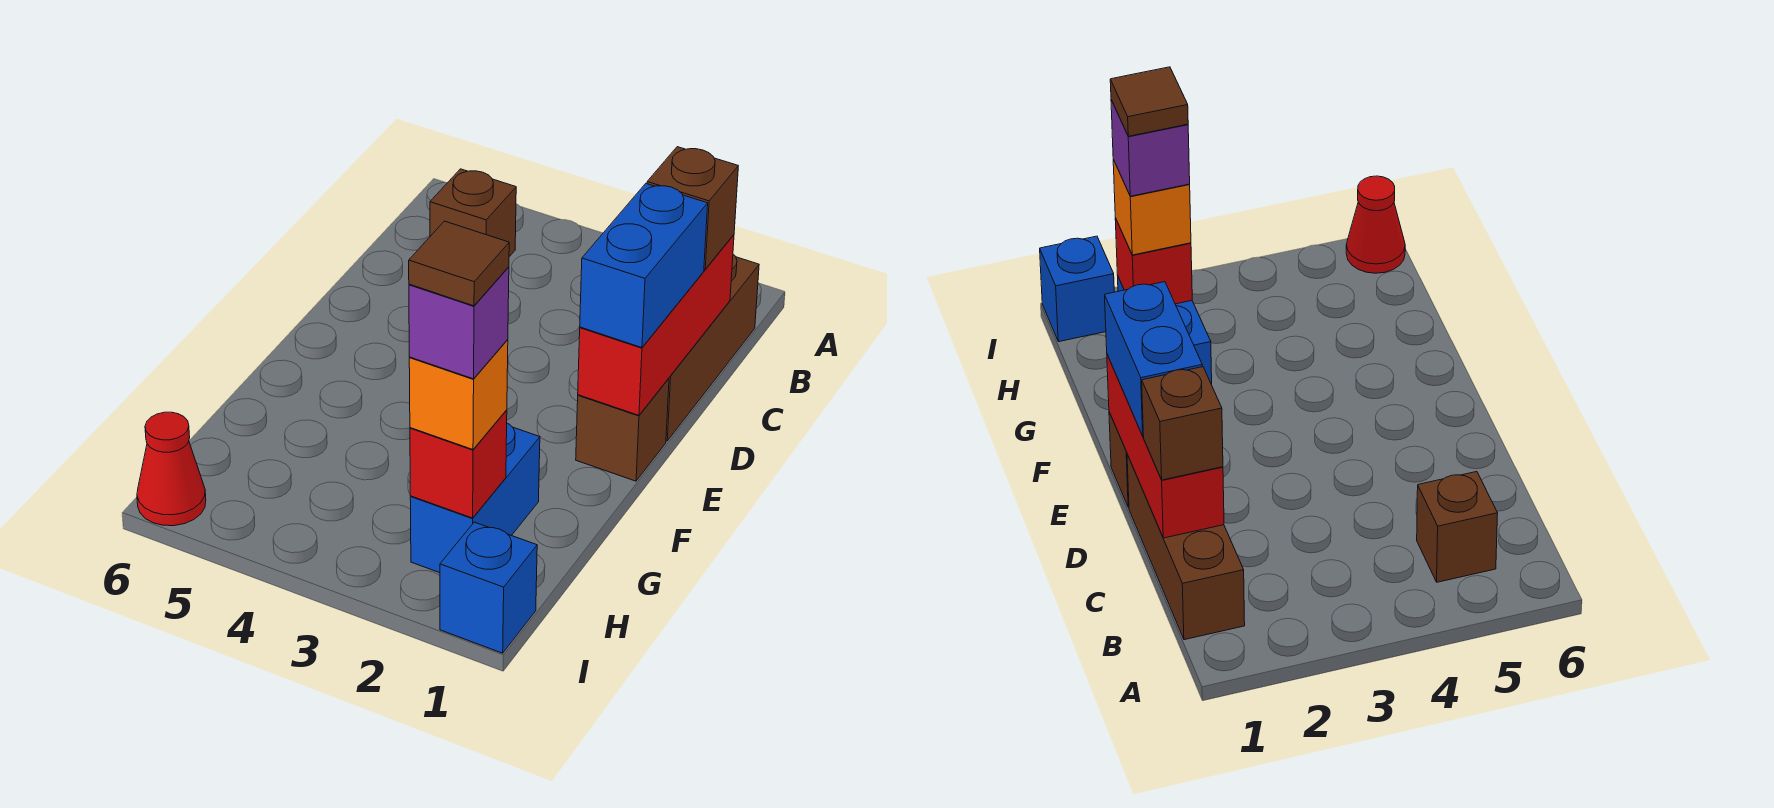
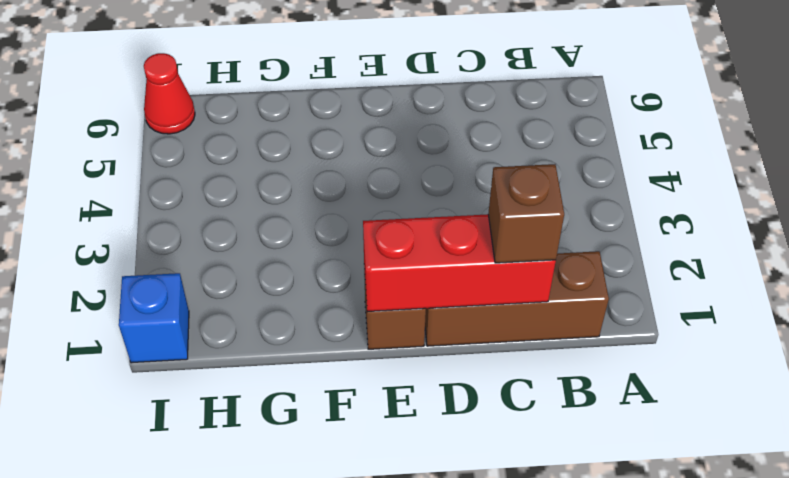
none -> brown 1x1 brick [430,169,516,257]
none -> blue 1x2 brick [410,423,540,573]
none -> red 1x1 brick [410,410,507,518]

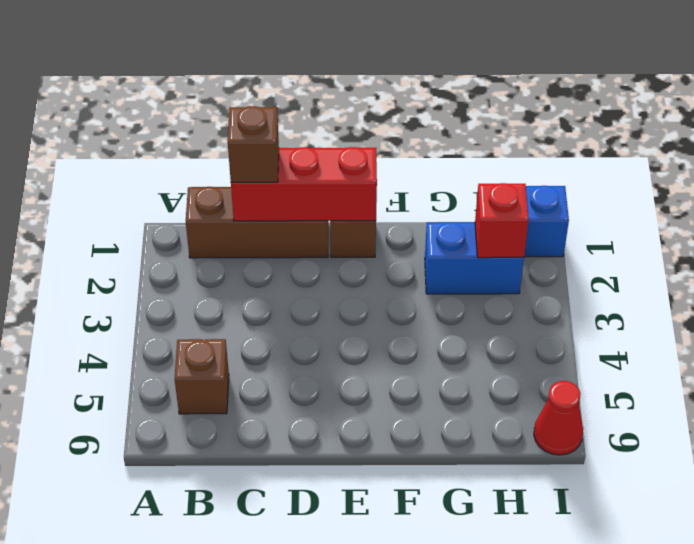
none -> blue 1x2 brick [580,184,708,348]
none -> orange 1x1 brick [409,340,508,449]
none -> purple 1x1 brick [409,267,509,379]

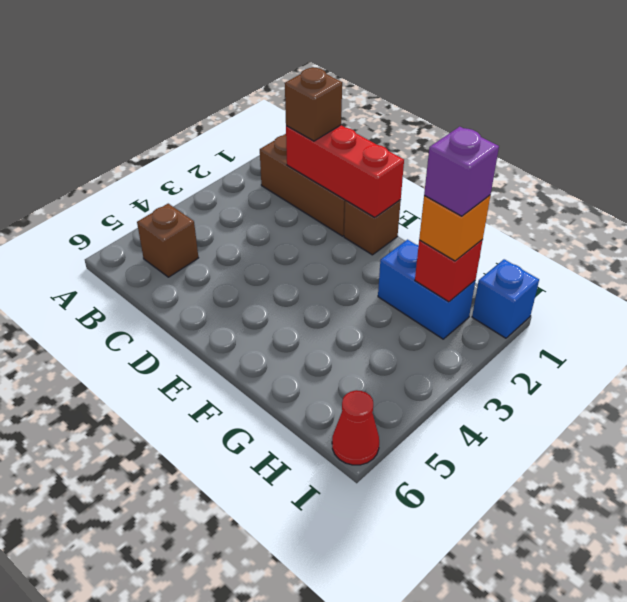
none -> blue 1x2 brick [580,184,708,348]
none -> brown 1x1 tile [409,221,509,306]

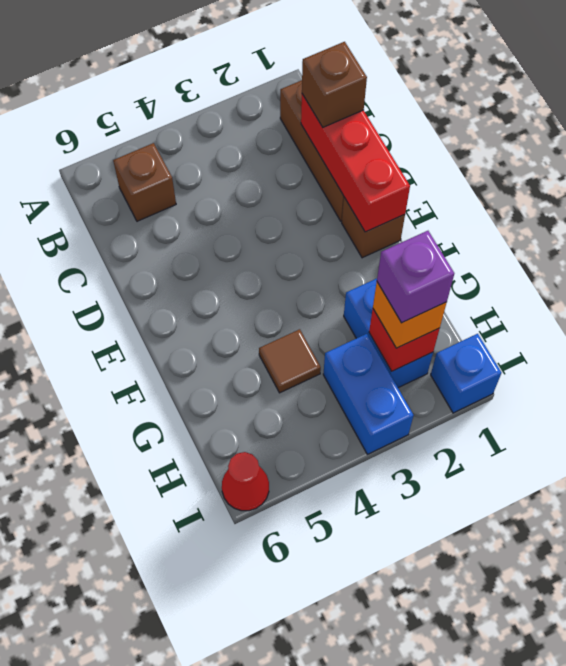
brown 1x1 tile [259,329,321,393] -> brown 1x1 tile moved to [409,221,509,306]
blue 1x2 brick [323,334,414,454] -> blue 1x2 brick moved to [580,184,708,348]

